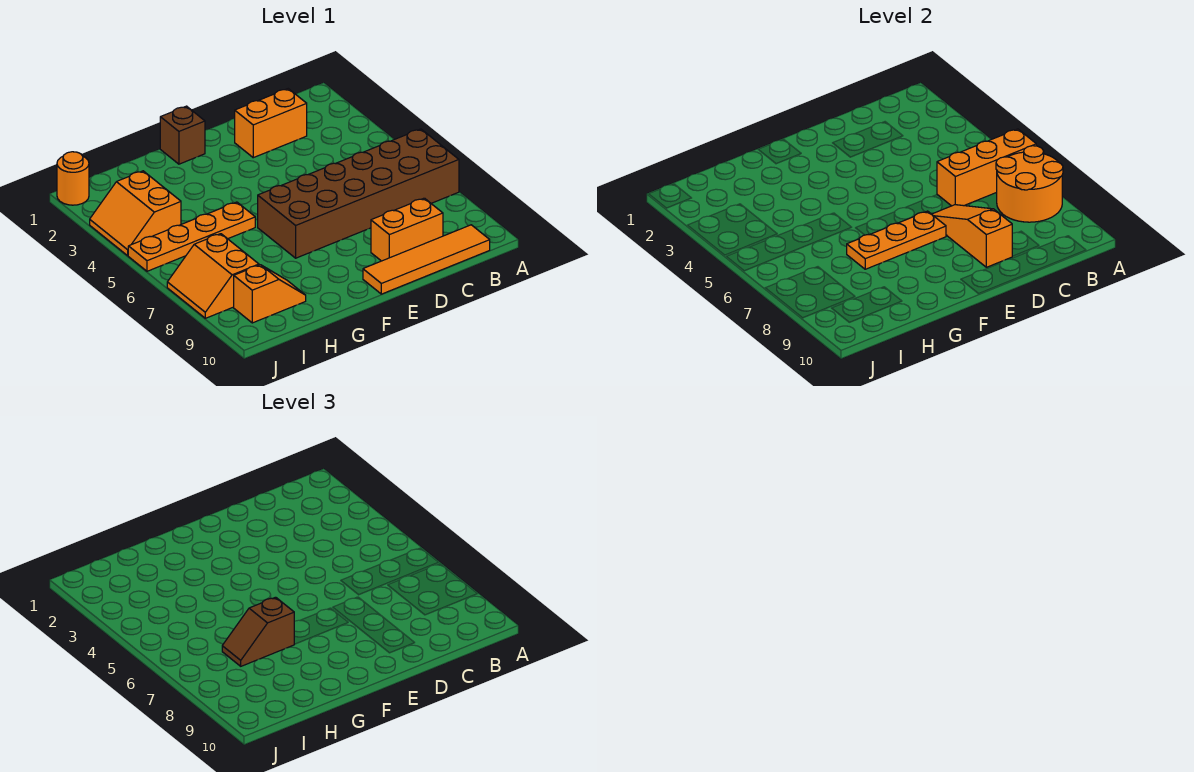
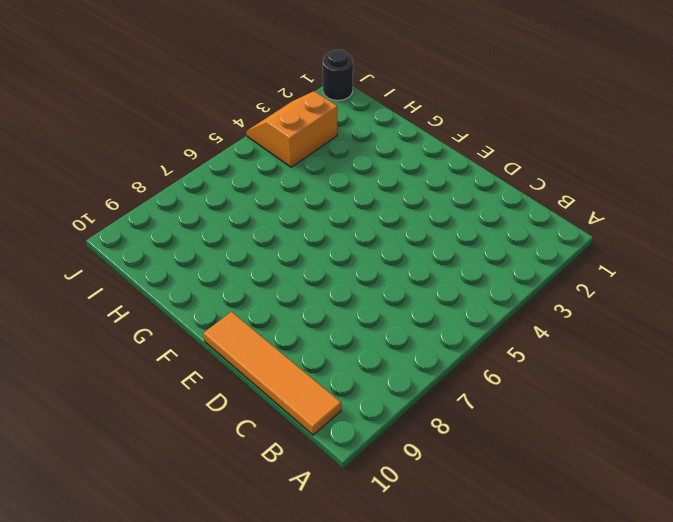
black 1x1 round brick [323,50,353,100] -> orange 1x1 round brick [57,152,89,205]
none -> brown 2x6 brick [258,129,459,258]
none -> orange 1x2 brick [235,89,307,158]
none -> orange 1x2 brick [371,198,443,261]

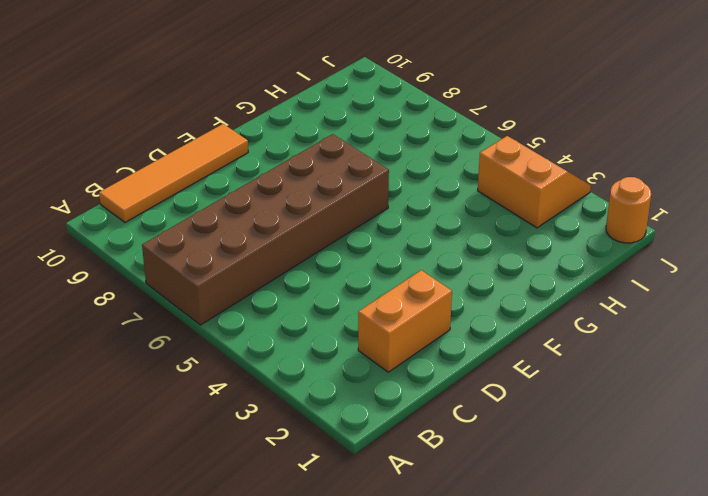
none -> orange 1x2 brick [371,198,443,261]
none -> brown 1x1 brick [160,106,205,164]
none -> orange 1x4 plate [128,202,255,271]

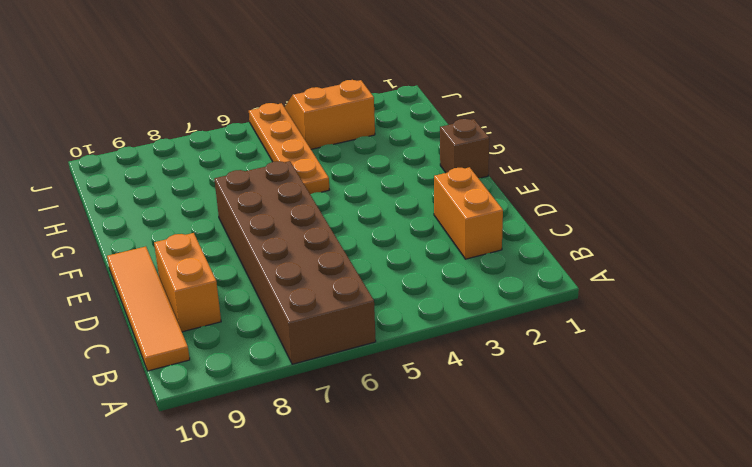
none -> orange 1x2 slope [234,265,306,323]
none -> orange 2x2 slope [167,234,259,318]
none -> orange 1x1 round brick [57,152,89,205]

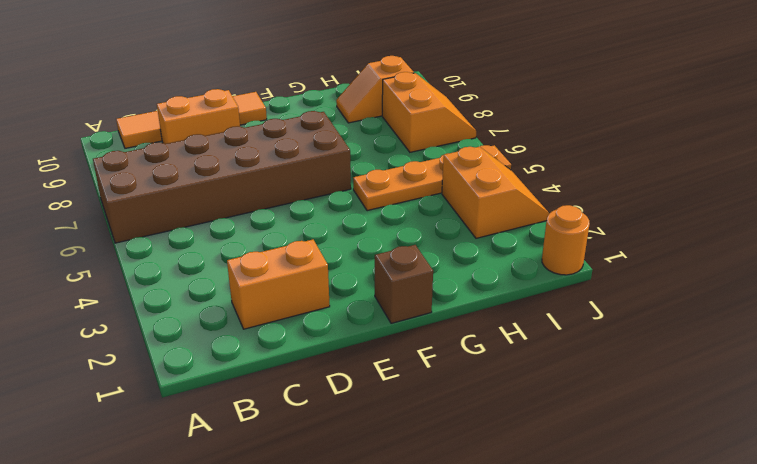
none -> orange 1x3 brick [937,129,1036,206]
none -> orange 2x2 round brick [996,146,1063,222]
none -> orange 1x3 slope [932,205,1012,267]

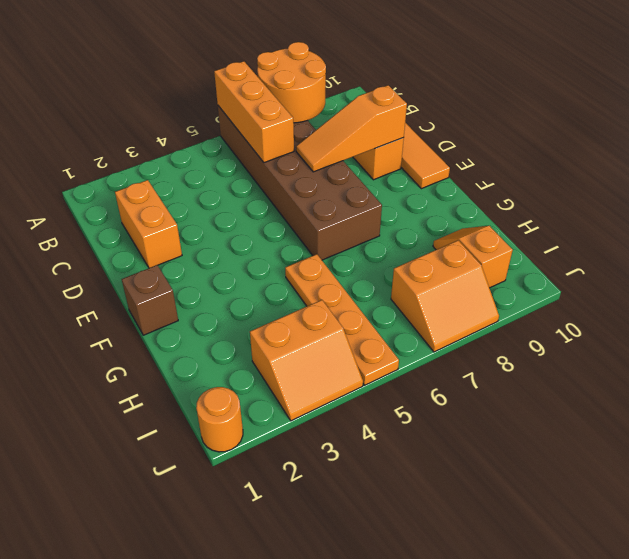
none -> orange 1x3 plate [847,211,946,269]
none -> brown 1x2 slope [222,597,294,666]

